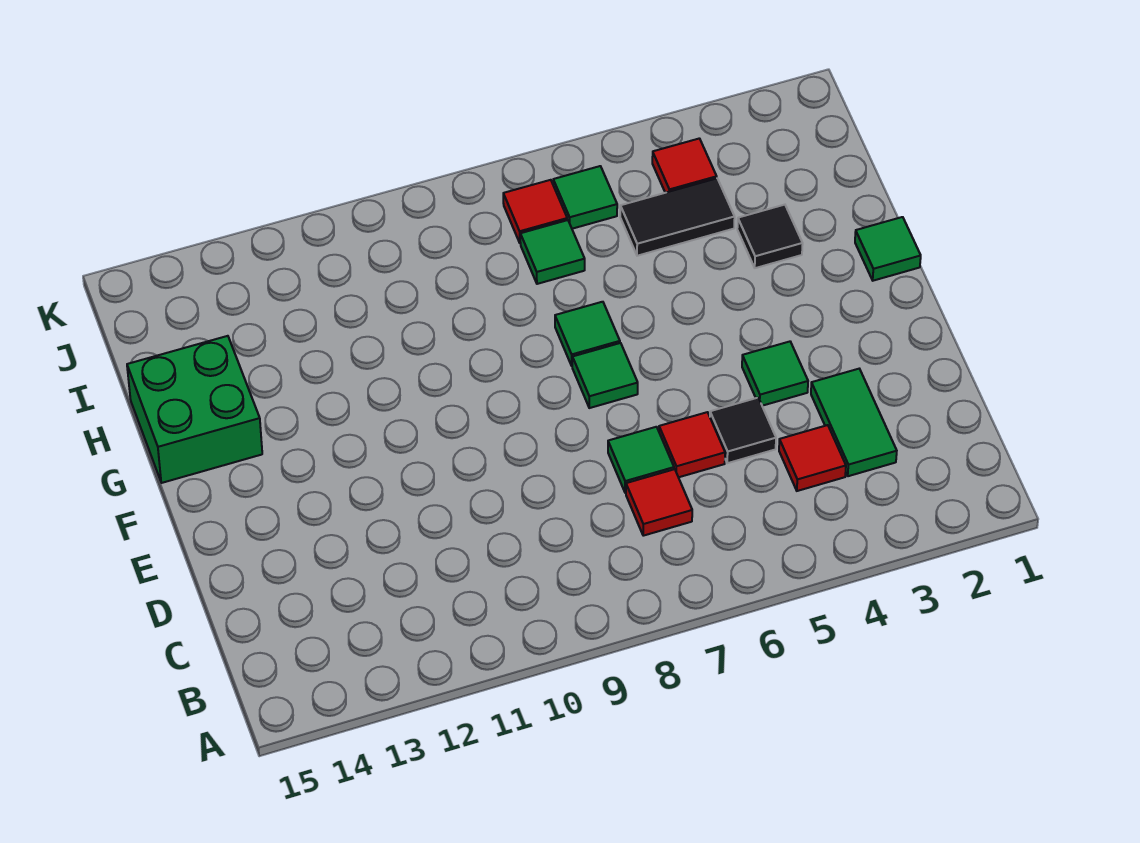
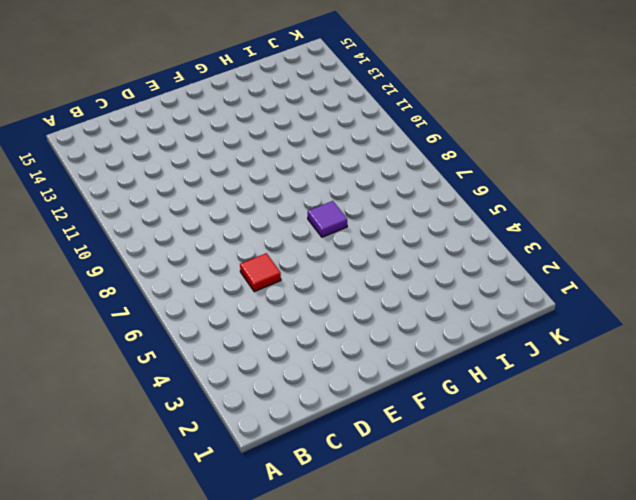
purple 1x1 tile [308,201,347,237] -> green 1x1 tile [555,302,620,366]
none -> green 1x2 tile [811,369,897,476]
none -> red 1x1 tile [779,425,846,491]
none -> red 1x1 tile [626,469,692,536]

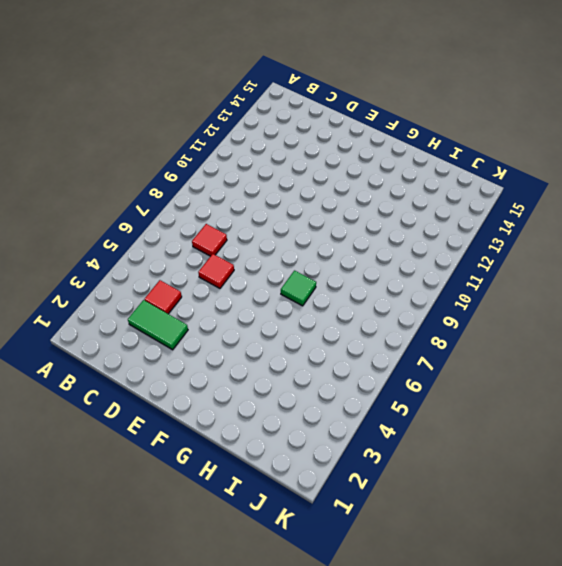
none -> black 1x1 tile [710,398,776,463]
none -> green 1x1 tile [608,427,674,493]
none -> green 1x1 tile [742,342,808,406]

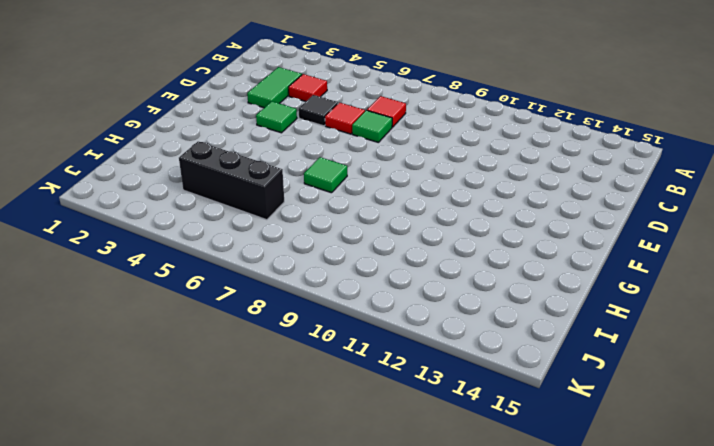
black 1x3 brick [179,141,284,220] -> black 1x2 tile [620,178,735,256]
none -> green 1x1 tile [572,343,638,408]
none -> green 1x1 tile [855,217,921,281]
none -> green 2x2 brick [127,336,262,483]

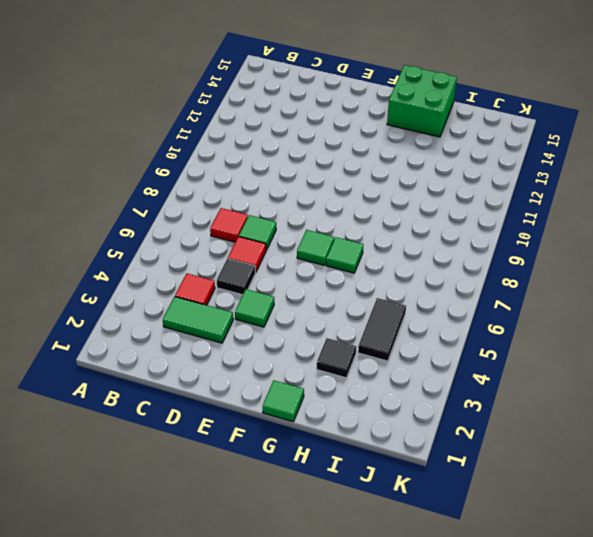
none -> green 1x1 tile [520,220,585,284]
none -> red 1x1 tile [652,138,717,193]
none -> green 1x1 tile [553,166,617,229]

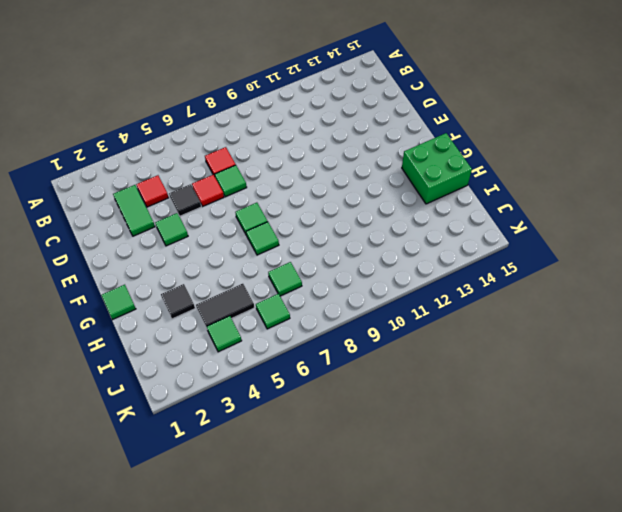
green 1x1 tile [207,316,242,352] -> red 1x1 tile [652,138,717,193]
none -> red 1x1 tile [503,180,567,243]

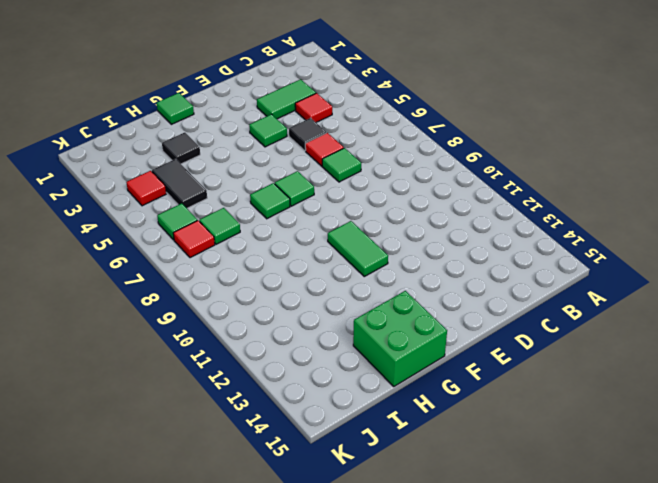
green 1x2 tile [328,221,388,276] -> none
none -> red 1x1 tile [626,469,692,536]

